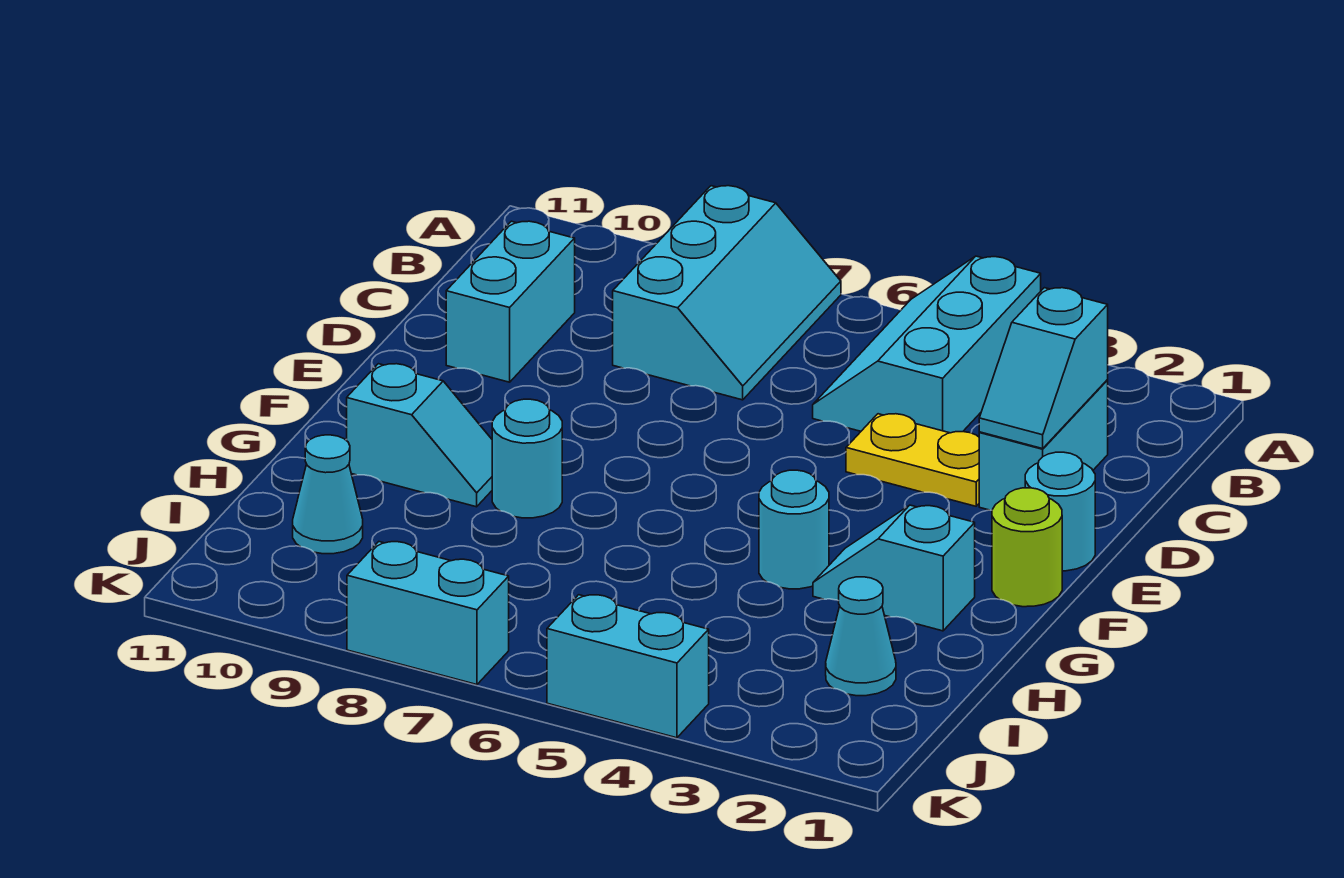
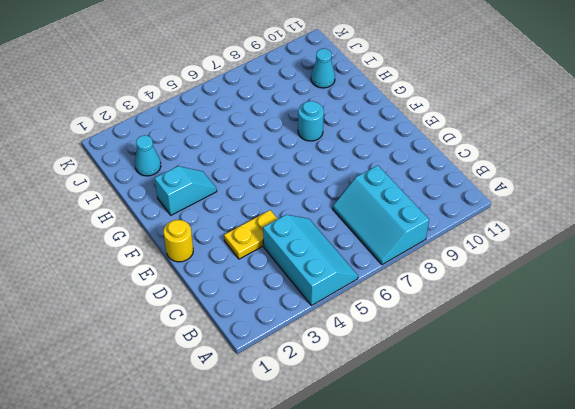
yellow 1x1 round brick [164,220,193,262] -> cyan 1x1 round brick [1025,452,1095,571]
none -> cyan 1x2 brick [979,380,1108,510]
none -> cyan 1x2 brick [446,221,575,382]
none -> lime 1x1 round brick [992,488,1062,607]

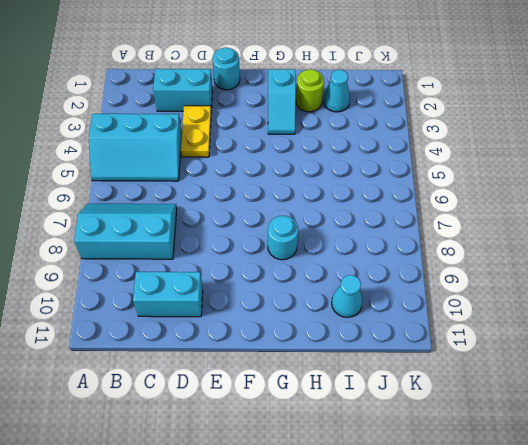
lime 1x1 round brick [296,69,324,112] -> lime 1x1 round brick moved to [992,488,1062,607]
none -> cyan 1x1 round brick [759,470,829,589]
none -> cyan 1x2 slope [347,364,492,507]
none -> cyan 1x2 brick [547,595,709,738]

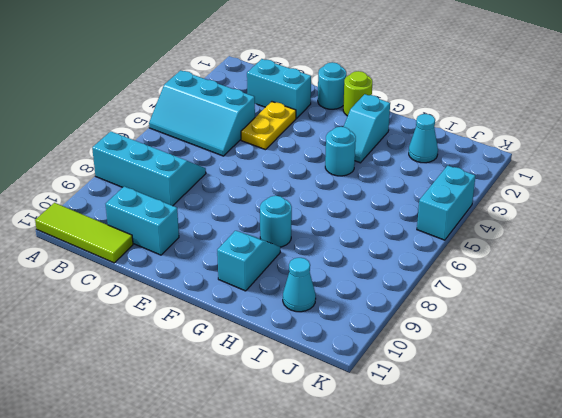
lime 1x3 tile [35,203,133,263] -> none
none -> cyan 1x2 brick [347,542,509,685]
none -> cyan 1x2 slope [979,288,1108,449]

